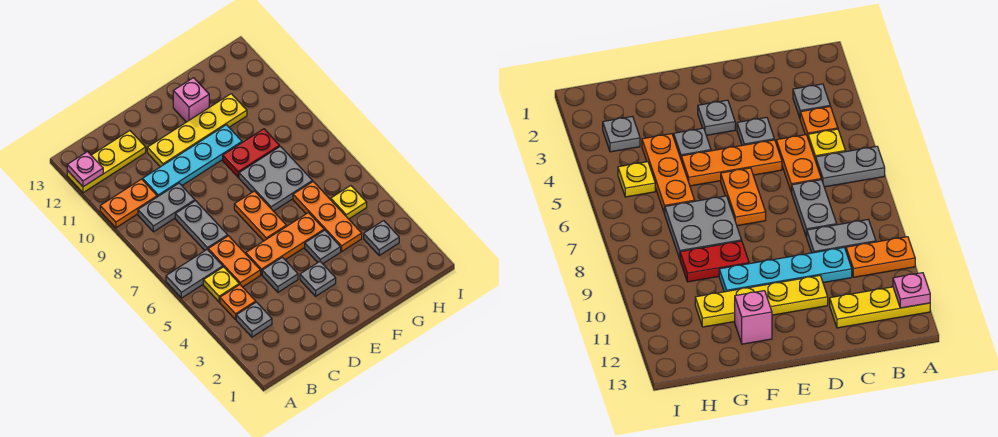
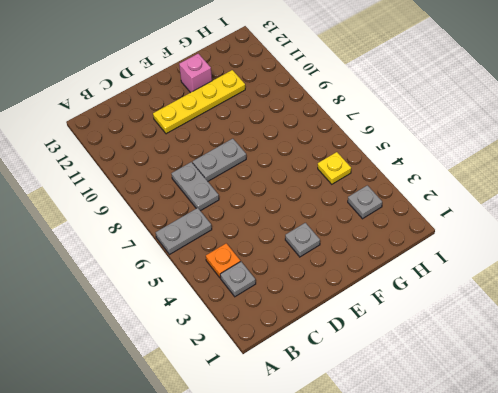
grey 1x2 plate [193,139,246,181] -> grey 1x2 plate moved to [138,183,195,232]
none -> orange 1x2 plate [100,179,157,228]
none -> yellow 1x3 plate [67,131,146,193]
none -> yellow 1x1 plate [203,267,239,302]

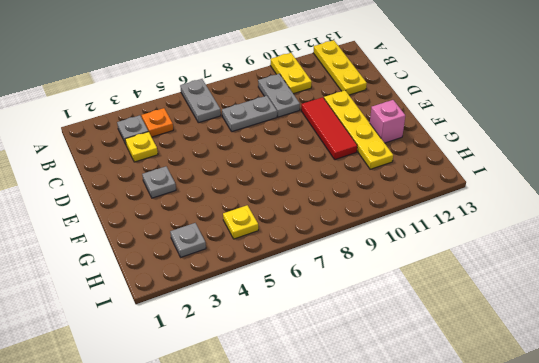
yellow 1x2 plate [270,53,312,94] -> orange 1x2 plate [100,179,157,228]
yellow 1x1 plate [125,132,158,162] -> yellow 1x1 plate moved to [203,267,239,302]
red 1x3 tile [301,97,357,160] -> cyan 1x4 plate [143,125,242,197]
none -> orange 1x2 plate [208,236,261,287]
none -> grey 1x1 plate [262,257,298,292]
none -> orange 1x3 plate [246,213,324,275]

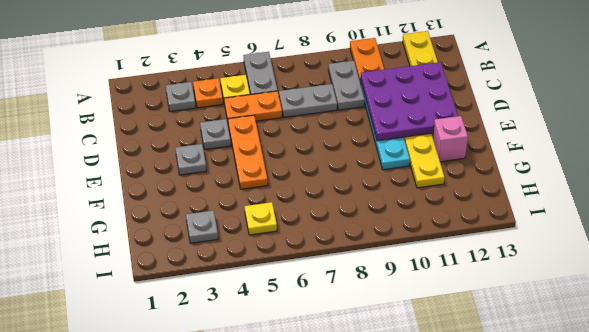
purple 3x3 plate [361,62,458,141] -> none
none -> orange 1x2 plate [234,191,287,241]
none -> grey 1x1 plate [305,230,341,264]
none -> grey 2x2 plate [239,146,313,211]

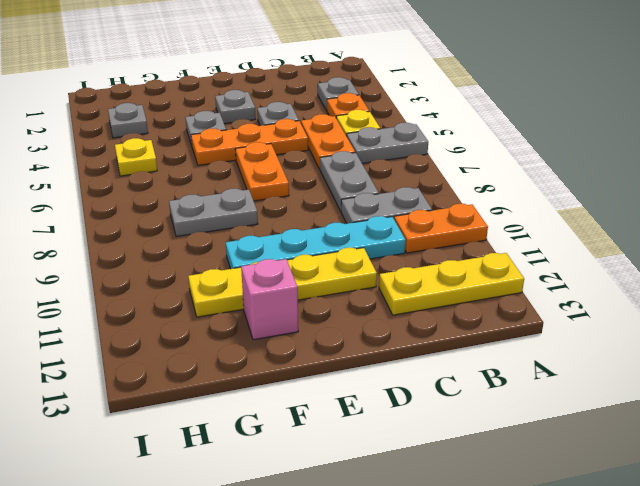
grey 1x2 plate [169,189,258,237] -> grey 2x2 plate [239,146,313,211]
none -> red 1x2 plate [223,129,280,177]
none -> orange 1x3 plate [293,182,362,251]
none -> pink 1x1 plate [67,152,103,187]

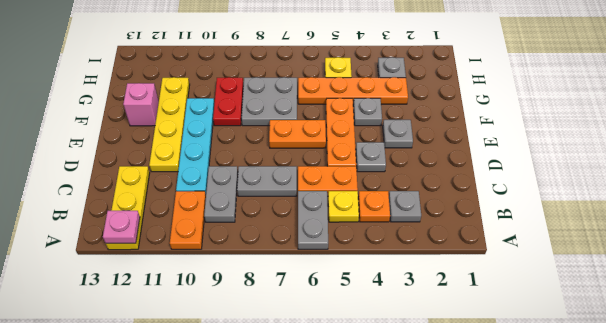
orange 1x4 plate [298,77,408,104] -> orange 1x3 plate [293,182,362,251]

